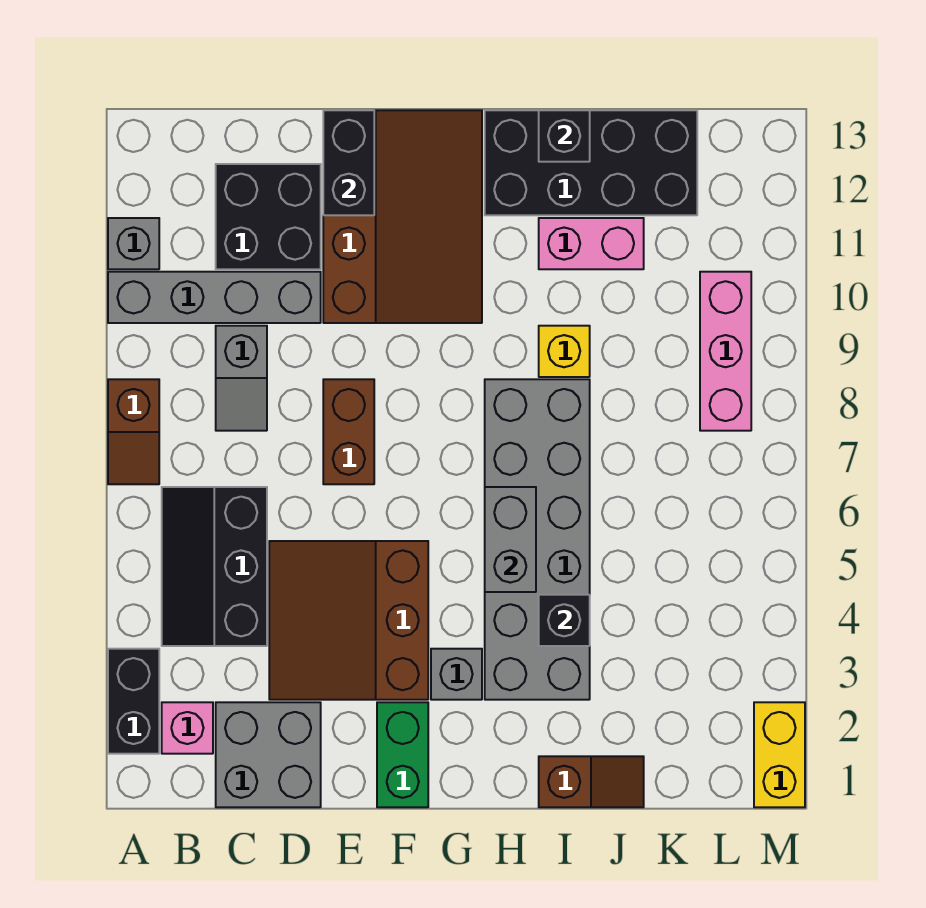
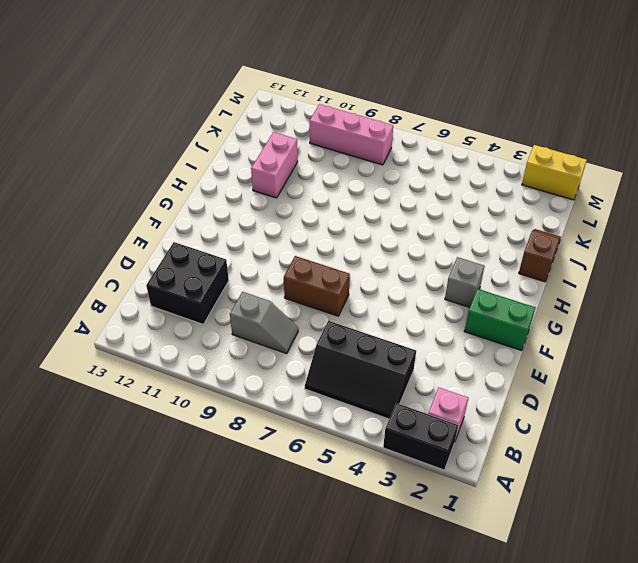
none -> brown 1x2 slope [108,379,159,484]
none -> grey 1x4 brick [108,272,321,323]
none -> grey 1x1 brick [108,218,159,269]

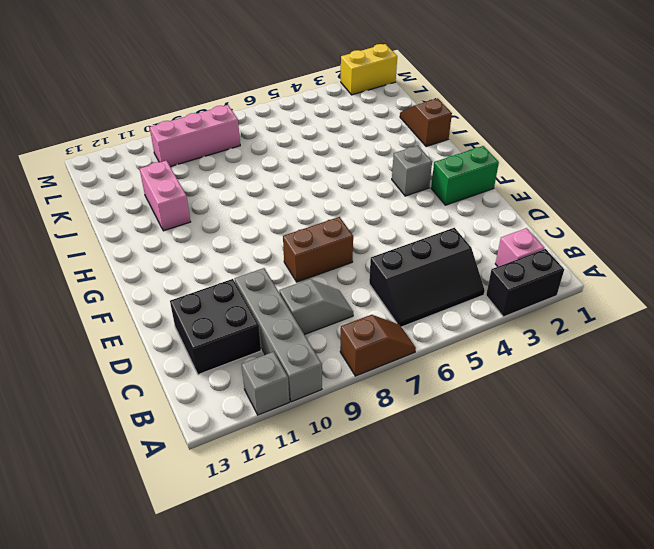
none -> grey 2x2 brick [216,702,321,807]
none -> brown 3x3 slope [269,541,428,700]
none -> brown 3x4 slope [323,110,482,323]

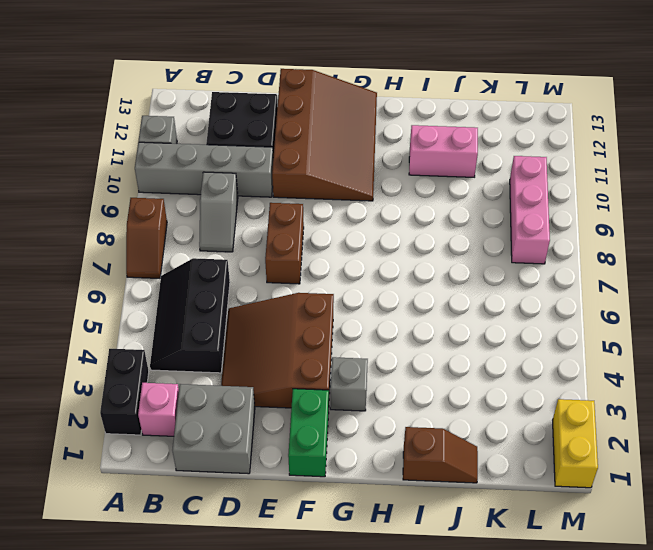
none -> grey 2x6 brick [485,379,590,700]
none -> black 2x4 brick [485,110,697,215]
none -> yellow 1x1 brick [539,326,590,377]

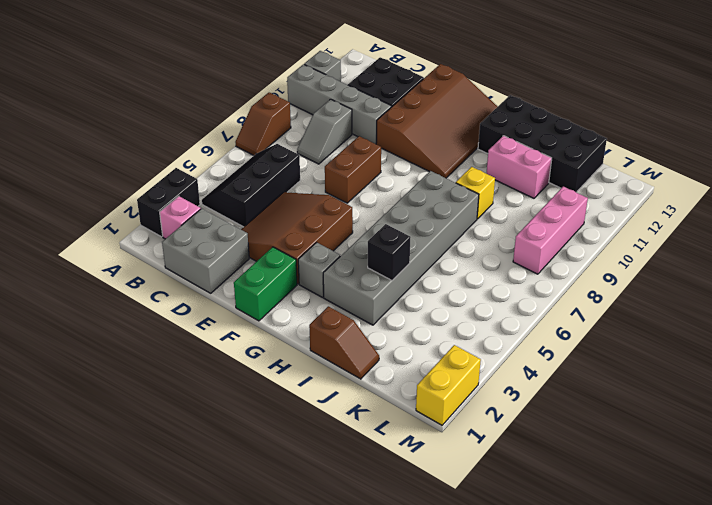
none -> black 1x2 brick [323,110,374,215]
none -> grey 1x2 brick [485,487,536,592]
none -> black 1x1 brick [539,110,590,162]

